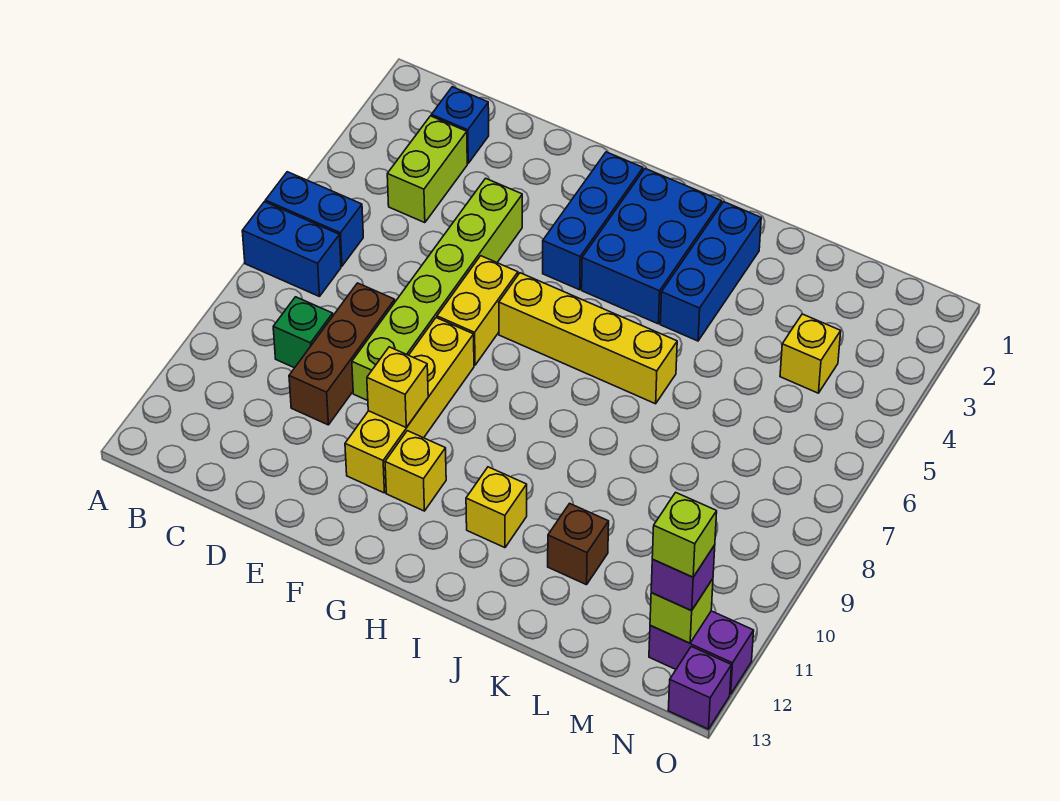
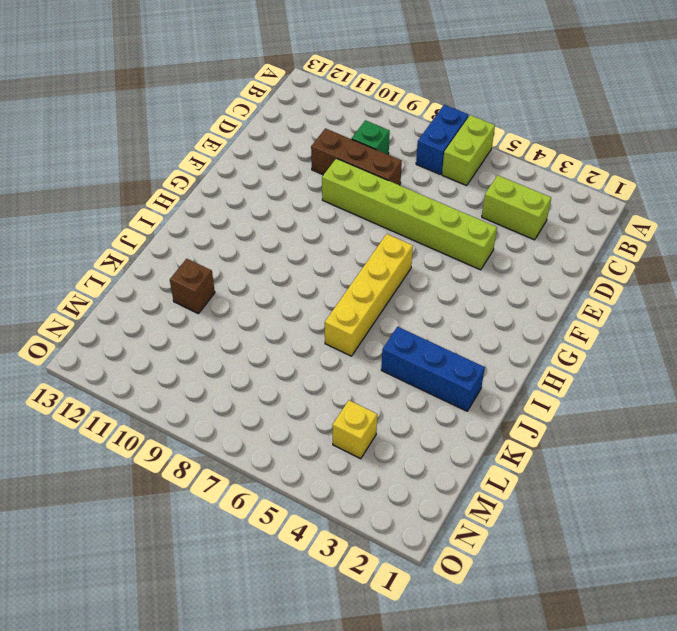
lime 1x2 brick [442,115,495,186] -> blue 1x2 brick [265,172,363,266]
none -> blue 1x1 brick [431,87,489,163]
none -> yellow 1x2 brick [437,256,518,365]
none -> yellow 1x4 brick [345,318,474,493]

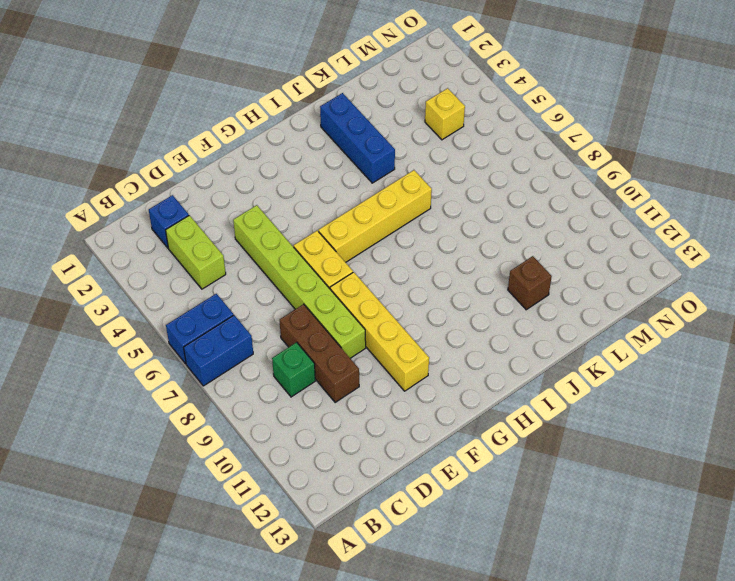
none -> blue 1x3 brick [543,152,643,290]
none -> yellow 1x1 brick [385,431,446,511]
none -> blue 2x3 brick [582,169,722,324]

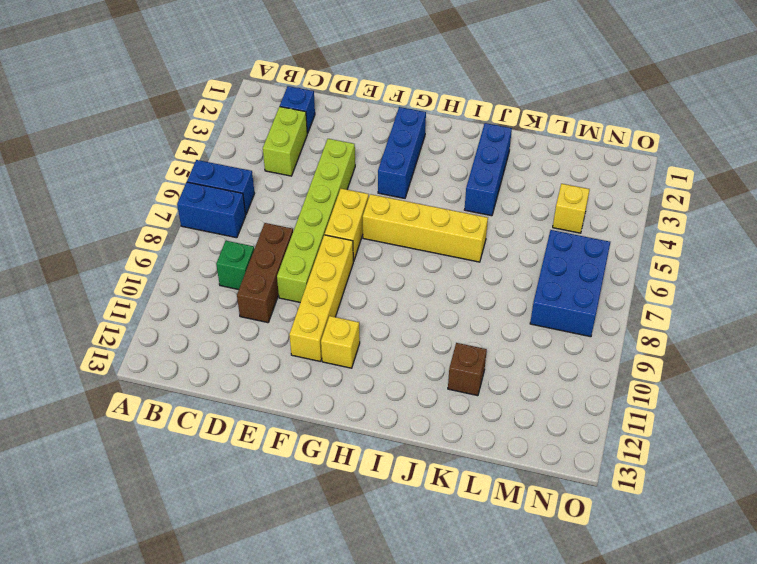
blue 2x3 brick [530,230,610,337] -> blue 2x3 brick moved to [582,169,722,324]
none -> yellow 1x1 brick [466,467,527,548]
none -> purple 1x2 brick [649,611,754,694]
none -> purple 1x1 brick [668,646,731,729]

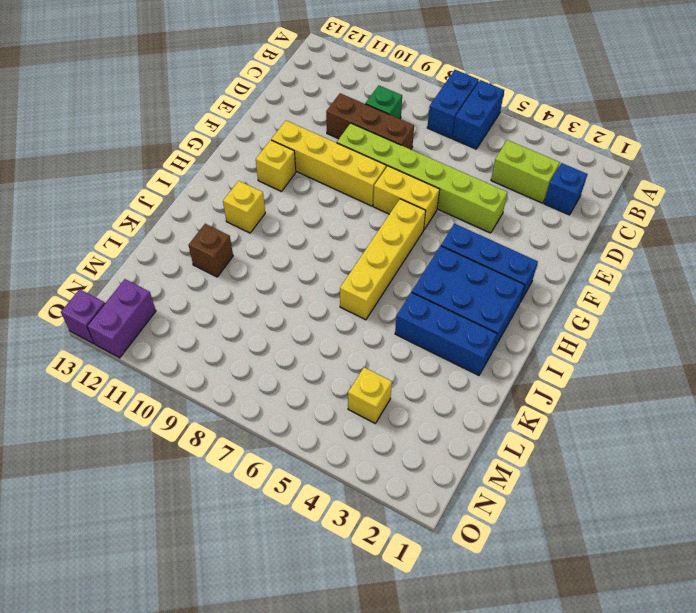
none -> yellow 1x1 brick [367,347,428,428]
none -> lime 1x1 brick [650,579,713,643]
none -> purple 1x1 brick [651,545,715,611]

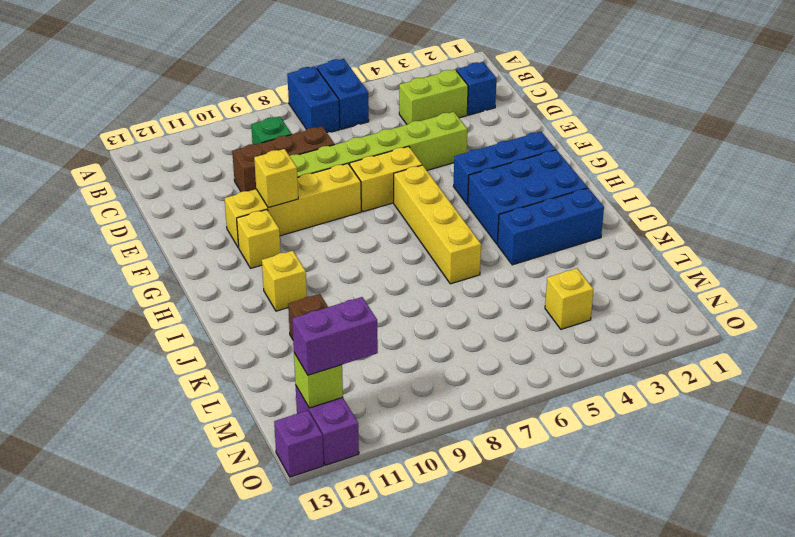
purple 1x2 brick [292,297,378,375] -> purple 1x1 brick [651,545,715,611]
none -> lime 1x1 brick [652,492,717,577]

